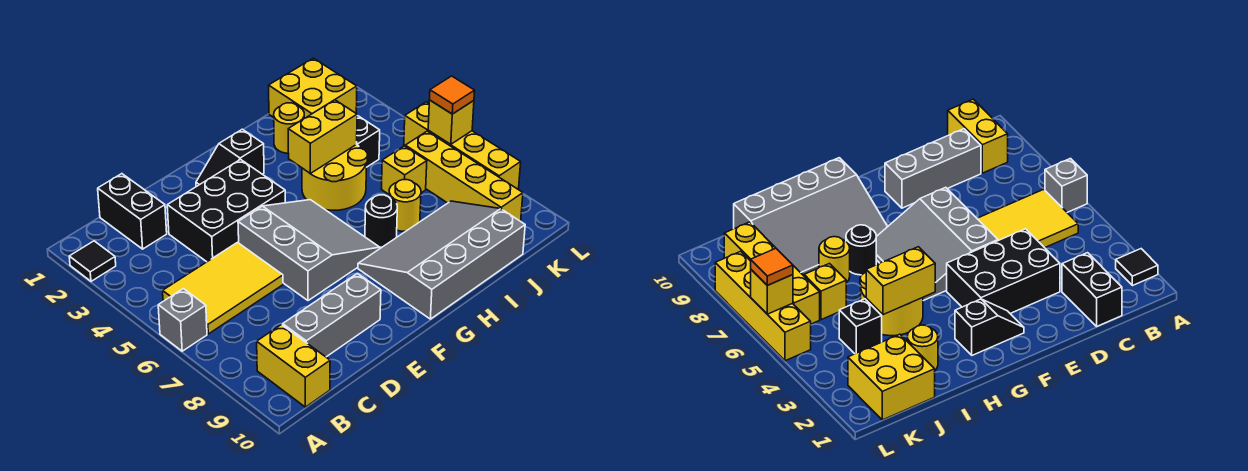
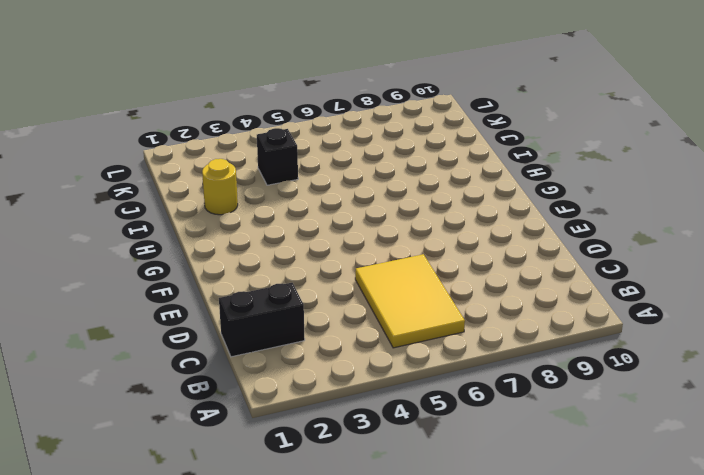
none -> black 1x1 tile [69,241,116,281]
none -> grey 1x1 brick [158,289,207,351]
none -> yellow 1x2 brick [257,325,330,407]

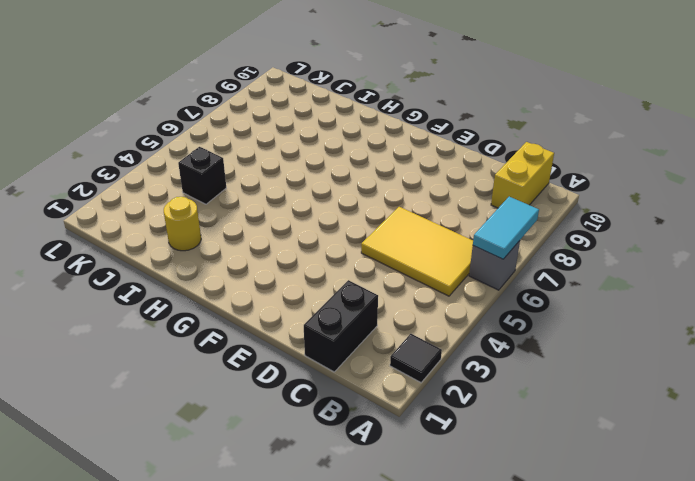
cyan 1x2 tile [473,197,539,259] -> none
none -> grey 1x3 brick [283,273,381,357]
none -> black 2x3 brick [167,159,285,262]
none -> grey 3x3 slope [238,200,380,301]

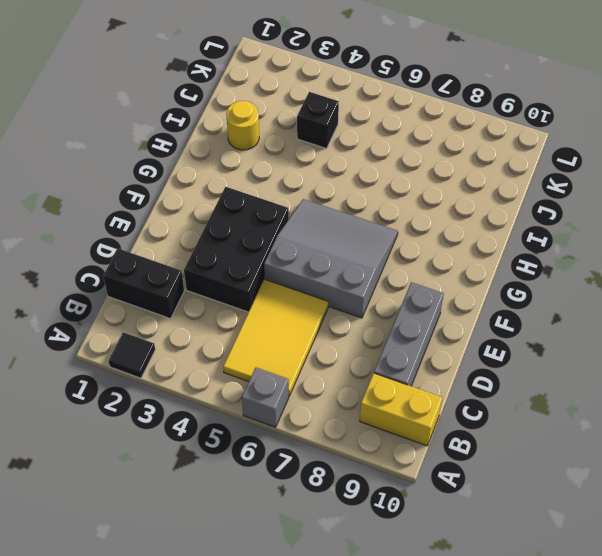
none -> black 1x2 slope [196,129,264,187]
none -> grey 3x4 slope [358,201,525,319]
none -> yellow 2x2 round brick [302,145,367,210]

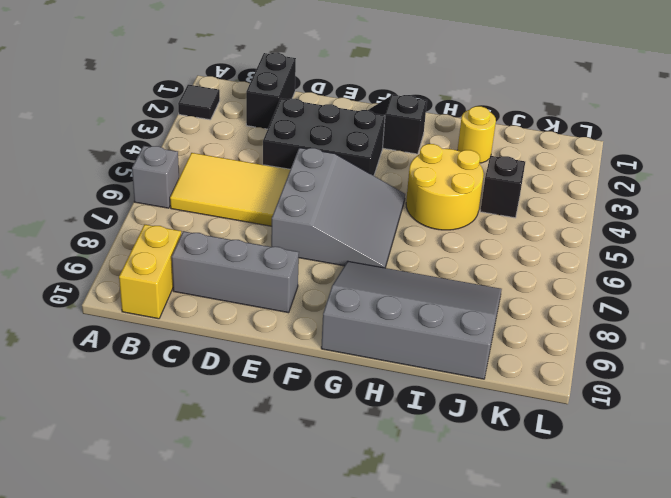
none -> black 1x1 round brick [365,195,397,247]
none -> yellow 1x1 round brick [389,180,421,231]
none -> yellow 2x2 brick [269,58,357,118]

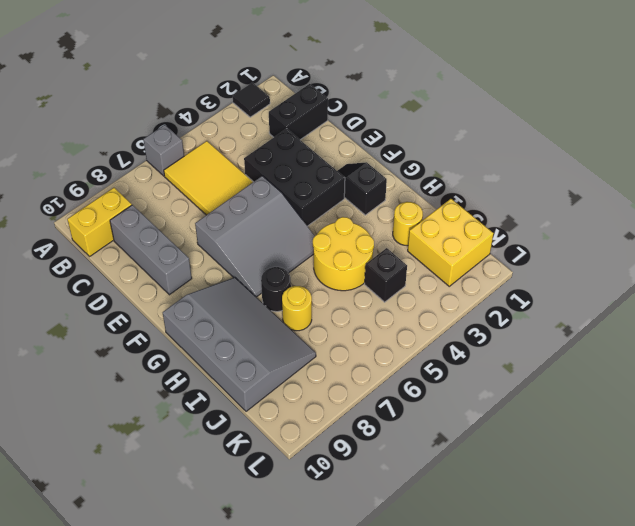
none -> yellow 1x1 brick [382,146,427,194]
none -> yellow 1x4 brick [405,131,523,221]
none -> yellow 1x4 brick [404,102,521,190]

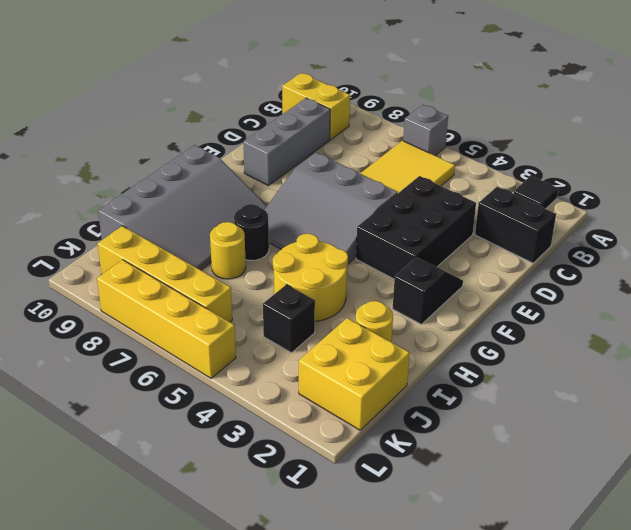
none -> yellow 1x1 brick [382,146,427,194]
none -> yellow 1x2 brick [288,100,357,173]
none -> yellow 1x1 brick [428,100,474,144]

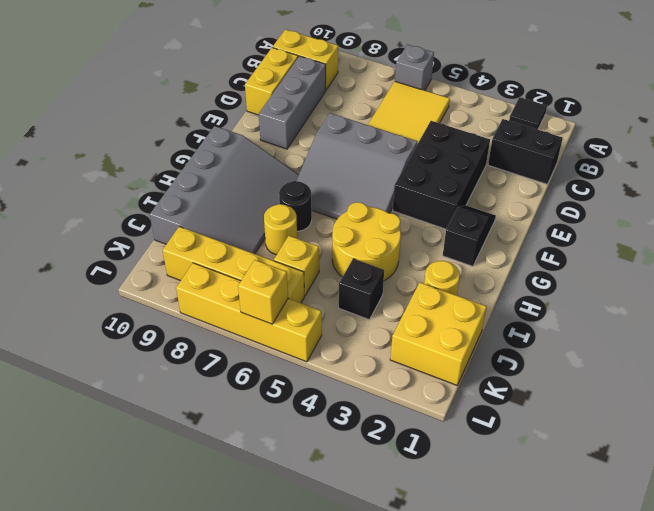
yellow 1x2 brick [245,48,298,115] -> yellow 1x2 brick moved to [288,100,357,173]
none -> orange 1x1 tile [430,76,475,114]

